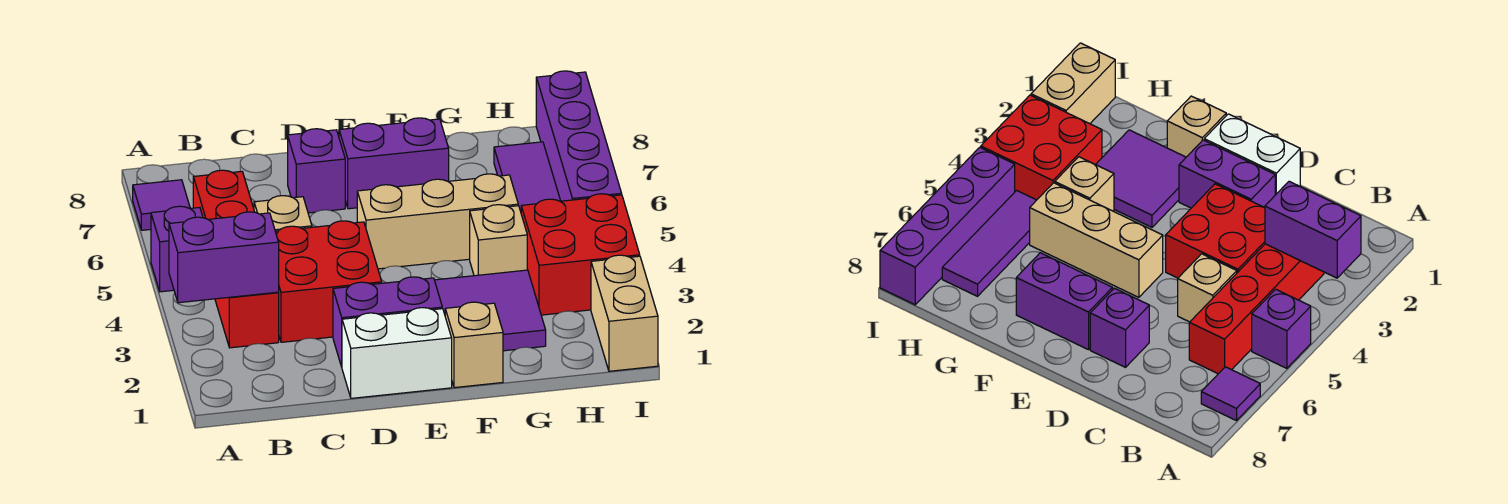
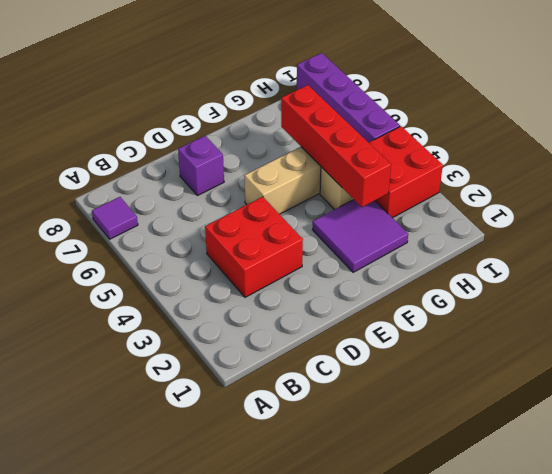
red 1x4 brick [281,85,391,207] -> red 1x4 brick moved to [193,170,279,348]
none -> purple 1x1 brick [151,206,203,292]
none -> tan 1x1 brick [254,196,312,231]
none -> white 1x2 brick [342,308,452,398]

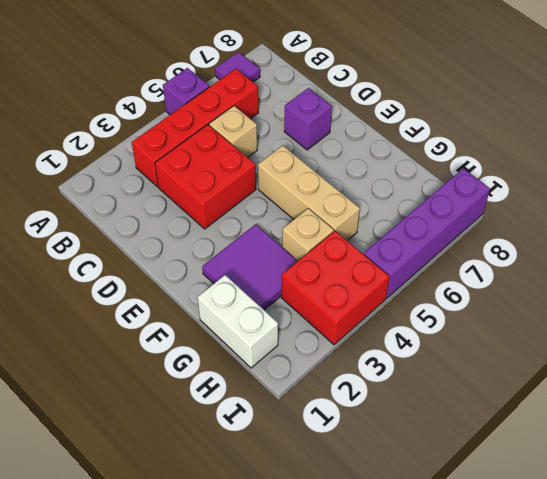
white 1x2 brick [197,275,278,368] -> white 1x2 brick moved to [342,308,452,398]
none -> purple 1x2 brick [333,277,442,367]
none -> purple 1x2 brick [339,118,449,209]
none -> tan 1x1 brick [445,302,503,388]

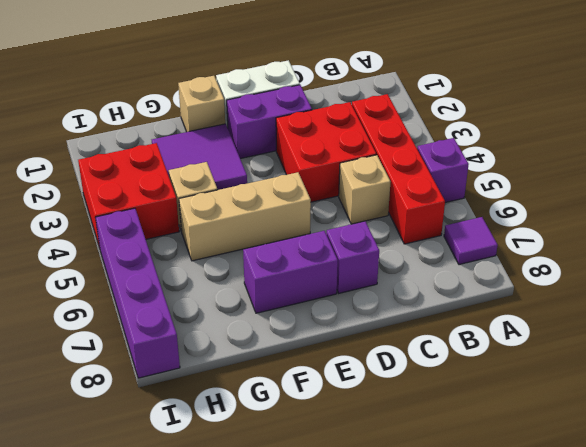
none -> purple 1x3 tile [494,142,560,211]
none -> tan 1x2 brick [591,255,658,371]
none -> purple 1x2 brick [169,212,279,303]

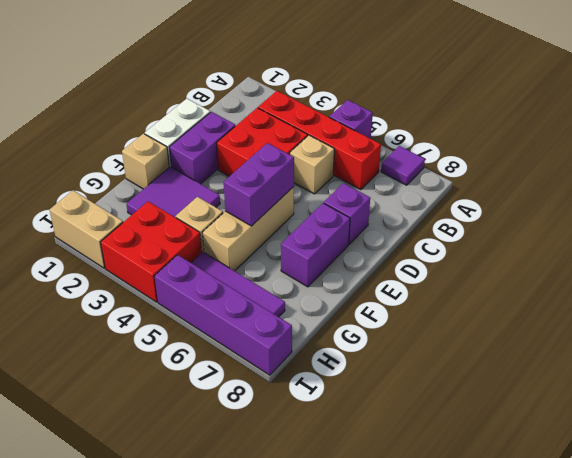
purple 1x2 brick [224,143,294,226] -> purple 1x2 brick moved to [169,212,279,303]

